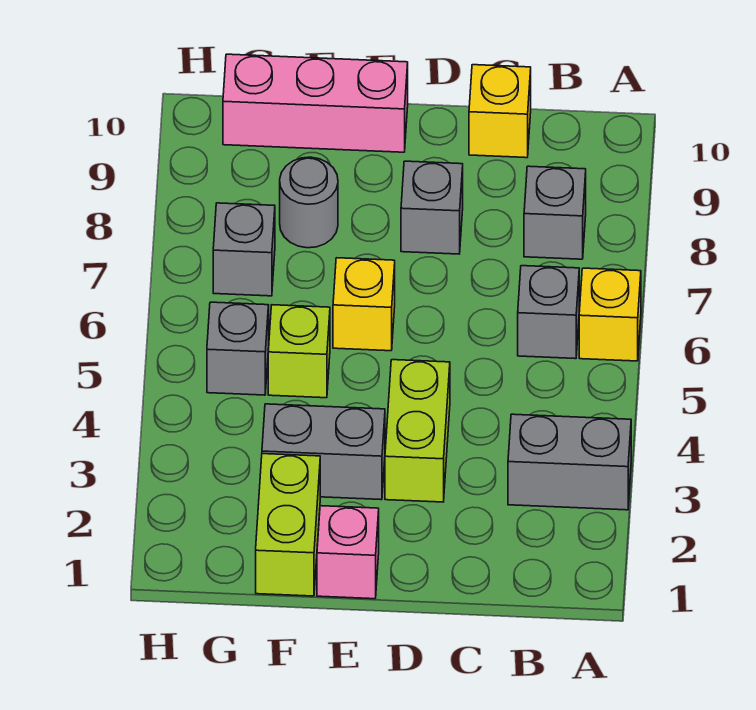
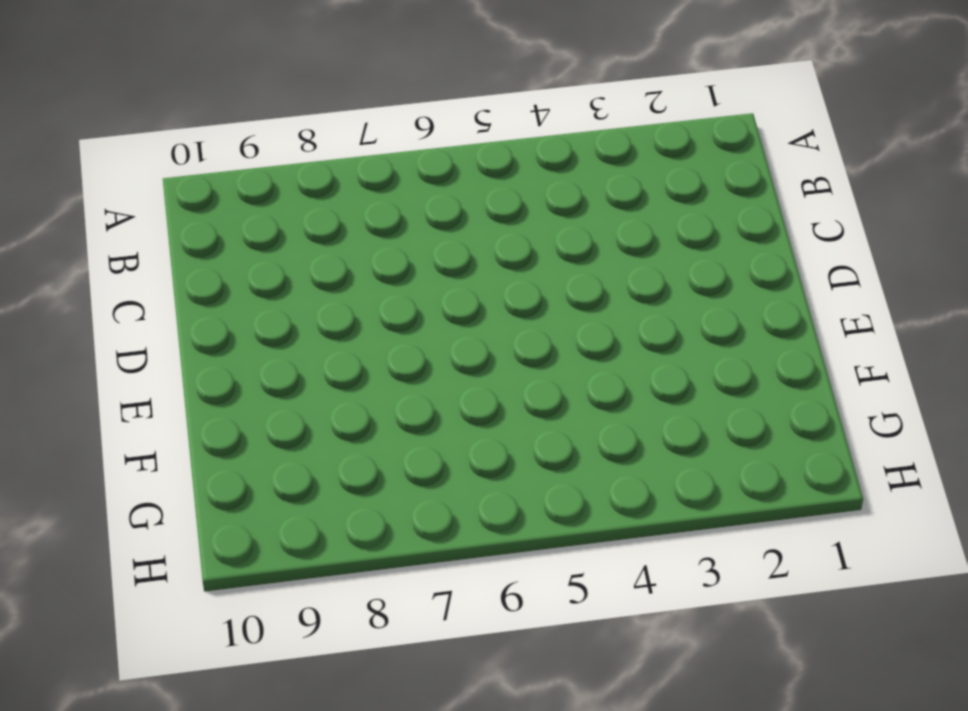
none -> grey 1x2 brick [508,414,631,510]
none -> yellow 1x1 brick [579,268,641,361]
none -> grey 1x1 brick [518,266,579,359]

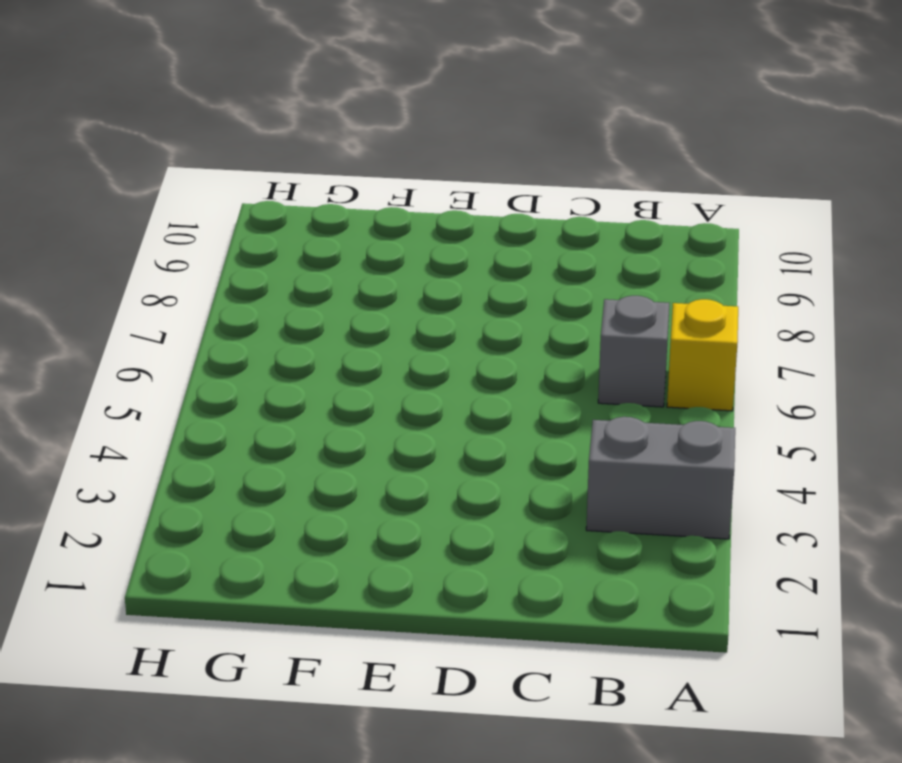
none -> grey 1x1 brick [524,166,586,259]
none -> yellow 1x1 brick [469,65,531,158]
none -> lime 1x2 brick [385,360,450,502]

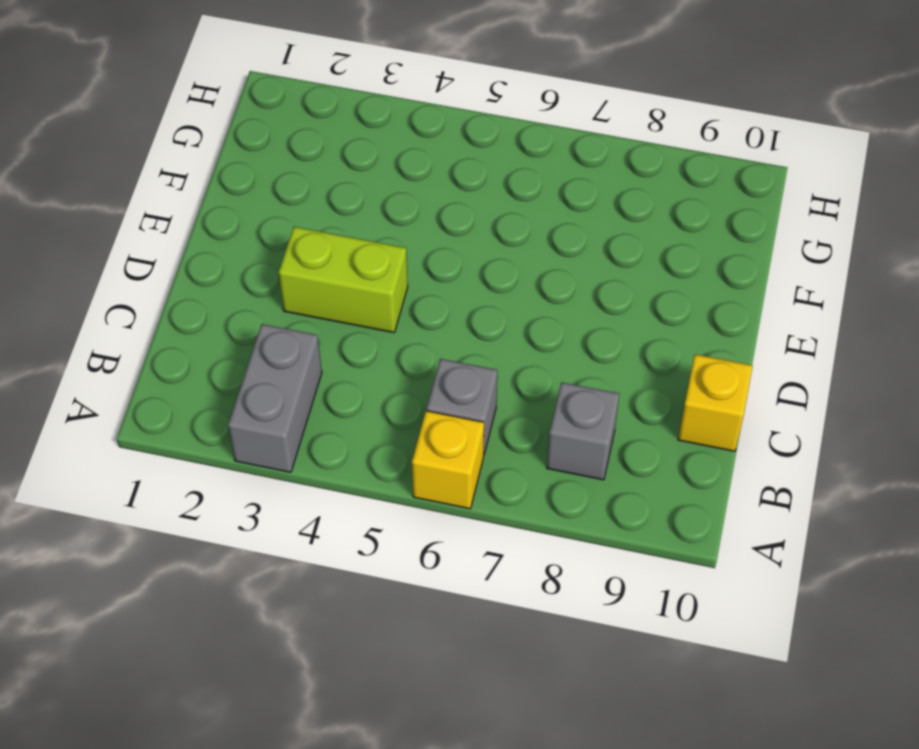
none -> grey 1x1 brick [401,161,463,254]
none -> pink 1x1 brick [317,506,379,599]
none -> grey 1x2 brick [262,404,385,500]

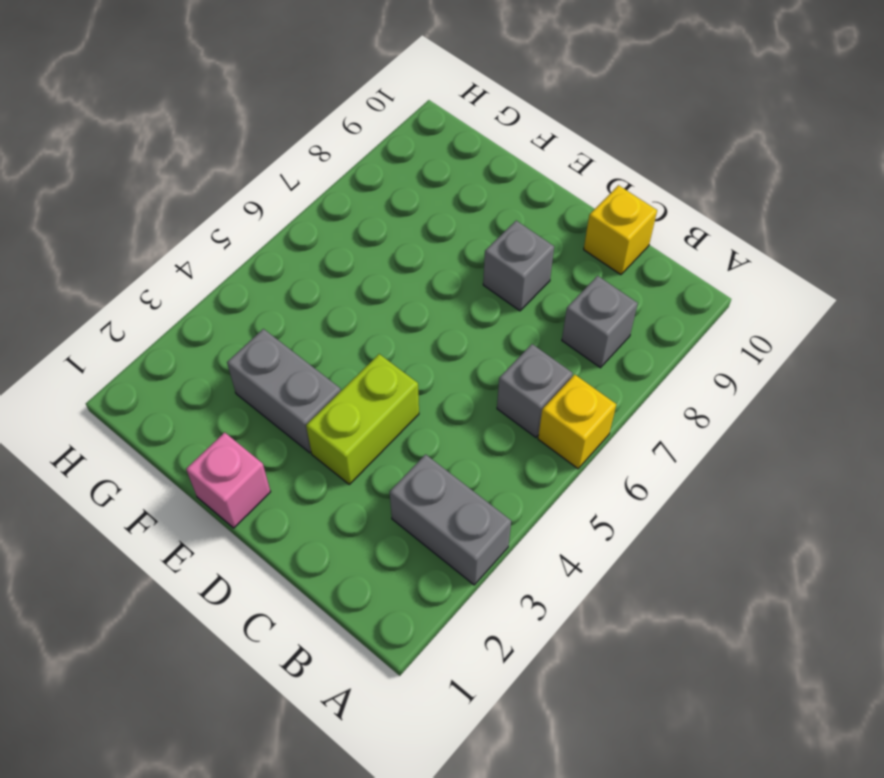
none -> yellow 1x1 brick [333,258,395,351]
none -> pink 1x3 brick [223,54,408,152]
none -> lime 1x2 brick [256,454,320,596]

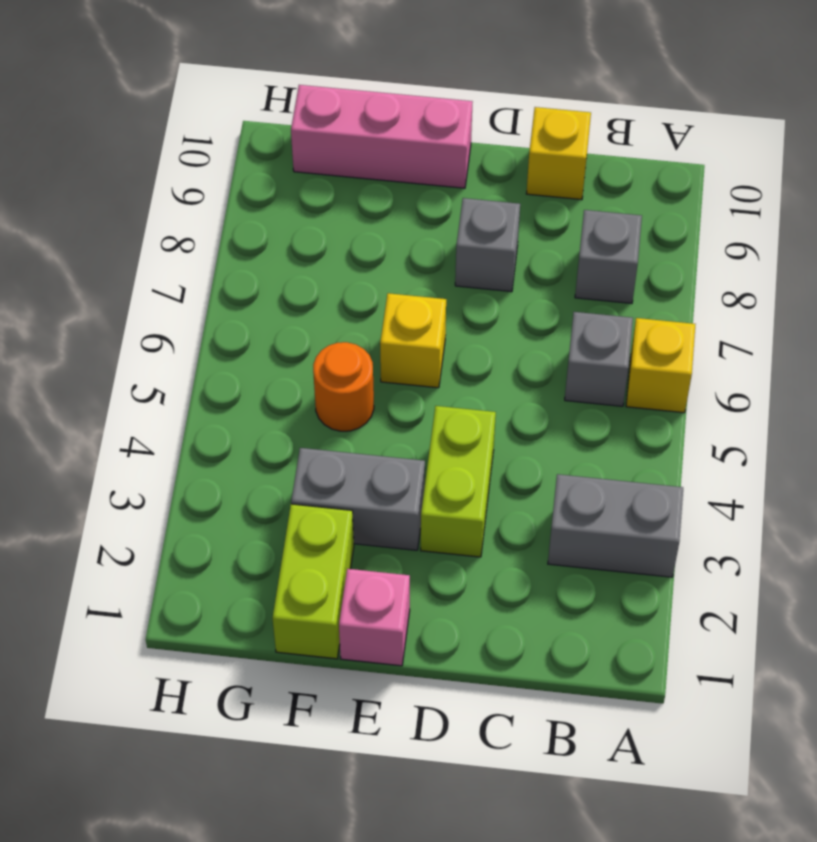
orange 1x1 round brick [313,342,374,431] -> lime 1x1 brick [268,305,330,398]
none -> grey 1x1 round brick [280,157,338,248]
none -> grey 1x1 brick [207,302,269,395]
none -> grey 1x1 brick [213,203,275,296]

